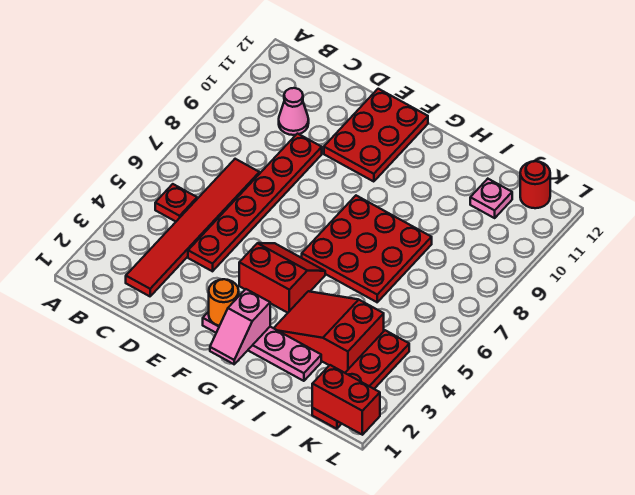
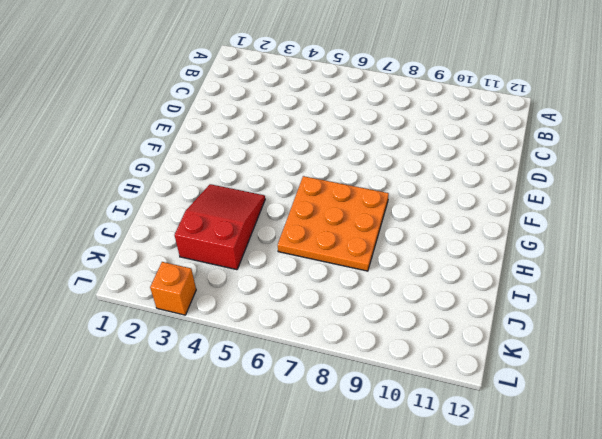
orange 3x3 plate [278,176,389,271] -> red 3x3 plate [302,196,432,302]
orange 1x1 brick [150,262,196,315] -> none
none -> red 1x1 plate [155,184,197,221]
none -> red 1x6 tile [126,159,259,296]
none -> pink 1x1 cone [279,88,309,135]

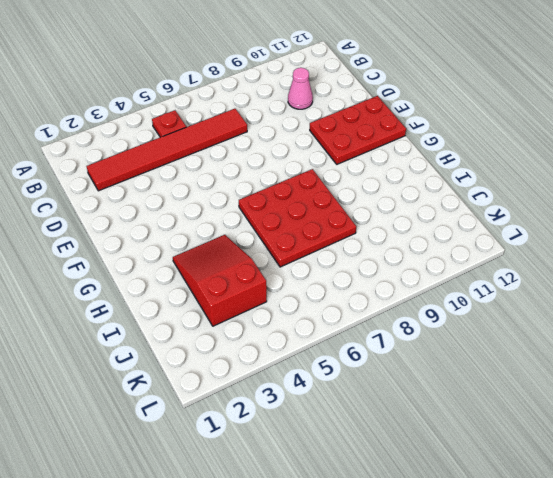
none -> red 1x6 plate [188,134,322,271]
none -> pink 1x4 plate [203,312,321,381]
none -> red 2x2 slope [239,243,325,313]

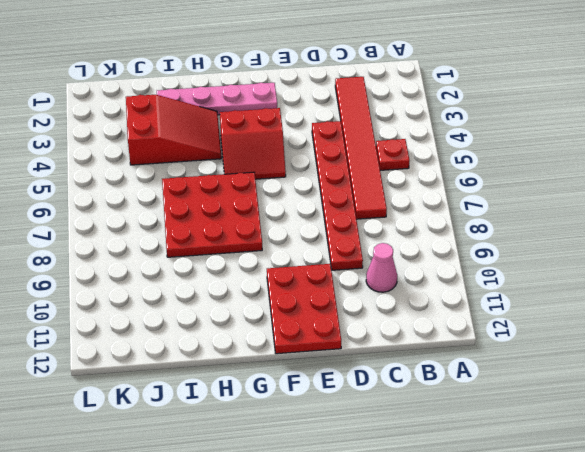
none -> pink 1x1 plate [470,179,512,218]
none -> red 1x4 plate [312,330,409,429]
none -> red 1x1 round brick [520,161,550,208]

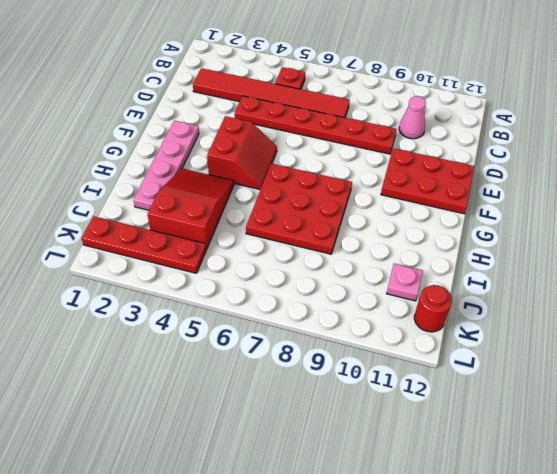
none -> orange 1x1 round brick [209,279,239,326]
none -> pink 1x2 slope [210,289,270,364]
none -> red 1x2 brick [312,365,380,435]

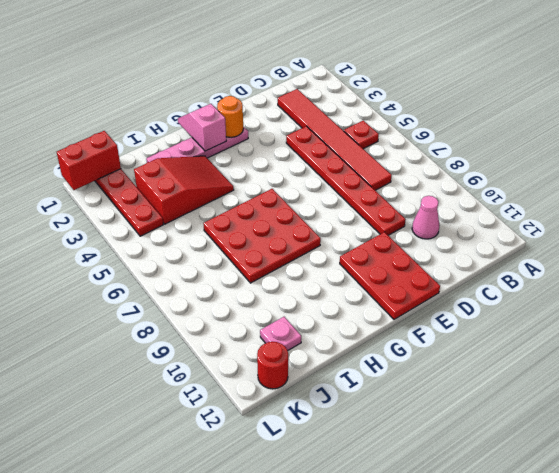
none -> red 2x2 slope [239,243,325,313]

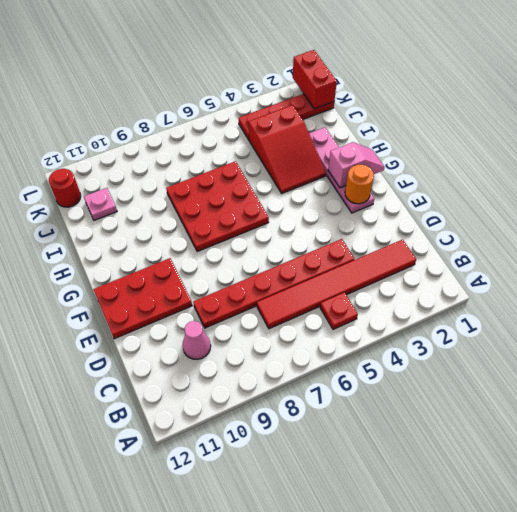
none -> red 2x2 slope [239,243,325,313]

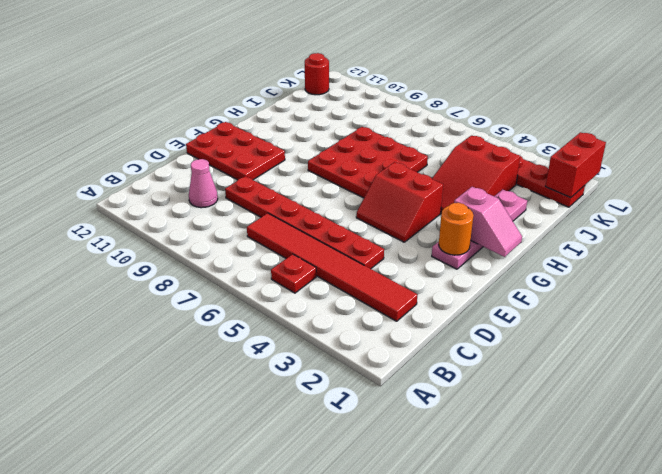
red 2x2 slope [356,162,443,242] -> red 2x2 slope turned to [239,243,325,313]
none -> pink 1x1 plate [470,179,512,218]

